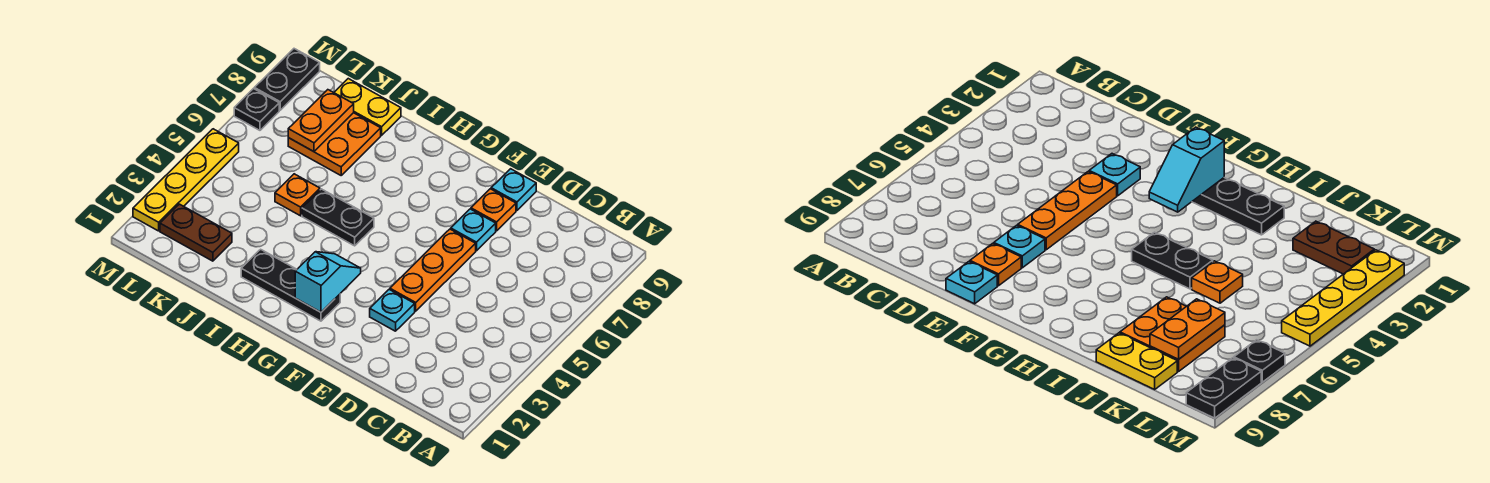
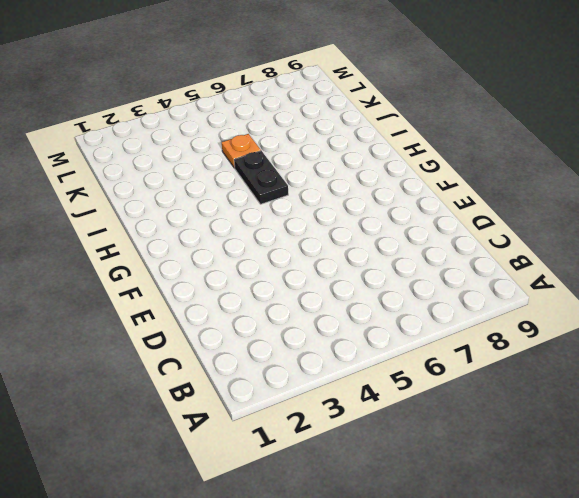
none -> cyan 1x1 plate [370,289,415,331]
none -> orange 1x3 plate [390,229,476,311]
none -> cyan 1x1 plate [451,209,496,251]

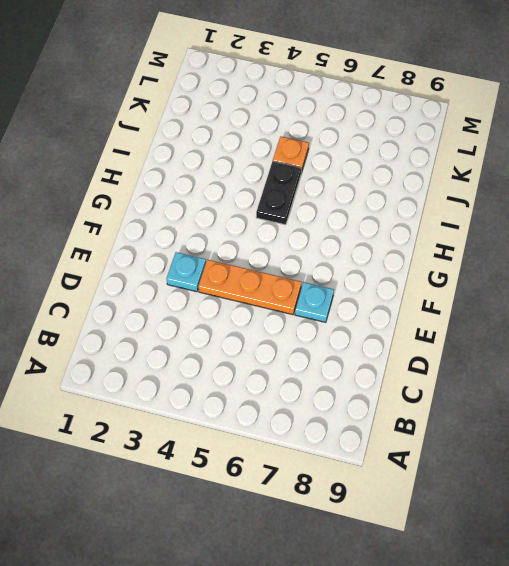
none -> orange 1x1 plate [471,189,516,231]
none -> cyan 1x1 plate [491,169,536,211]
none -> black 1x3 plate [241,249,340,321]

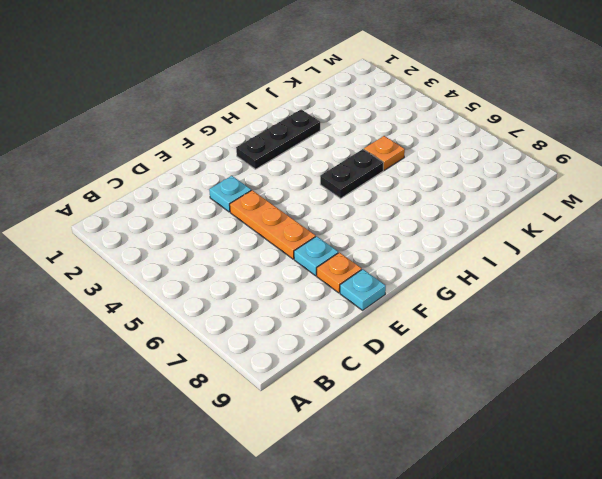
none -> orange 2x2 plate [288,113,381,175]
none -> yellow 1x2 plate [334,79,401,135]
none -> brown 1x2 plate [160,204,232,261]

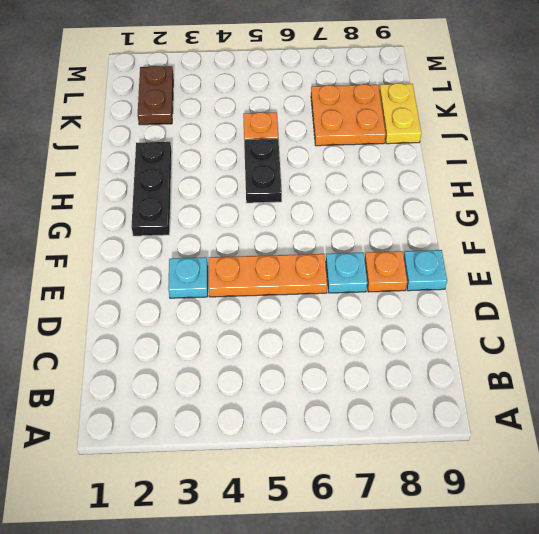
none -> yellow 1x4 plate [133,129,239,231]
none -> black 1x1 plate [234,89,279,130]
none -> black 1x2 plate [254,49,320,110]

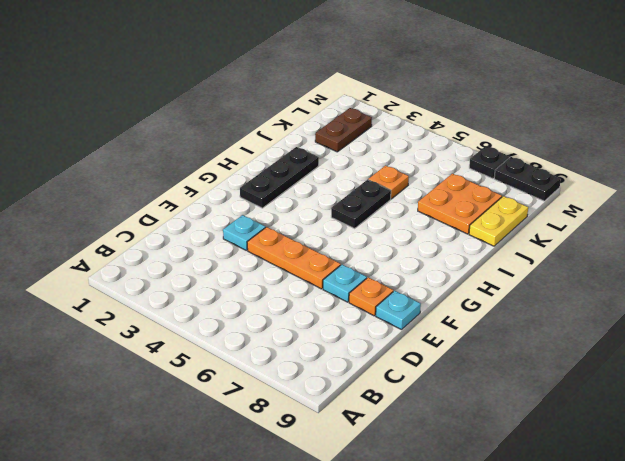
none -> yellow 1x4 plate [133,129,239,231]
none -> cyan 1x2 slope [295,252,361,312]
none -> orange 1x2 plate [288,90,354,152]

